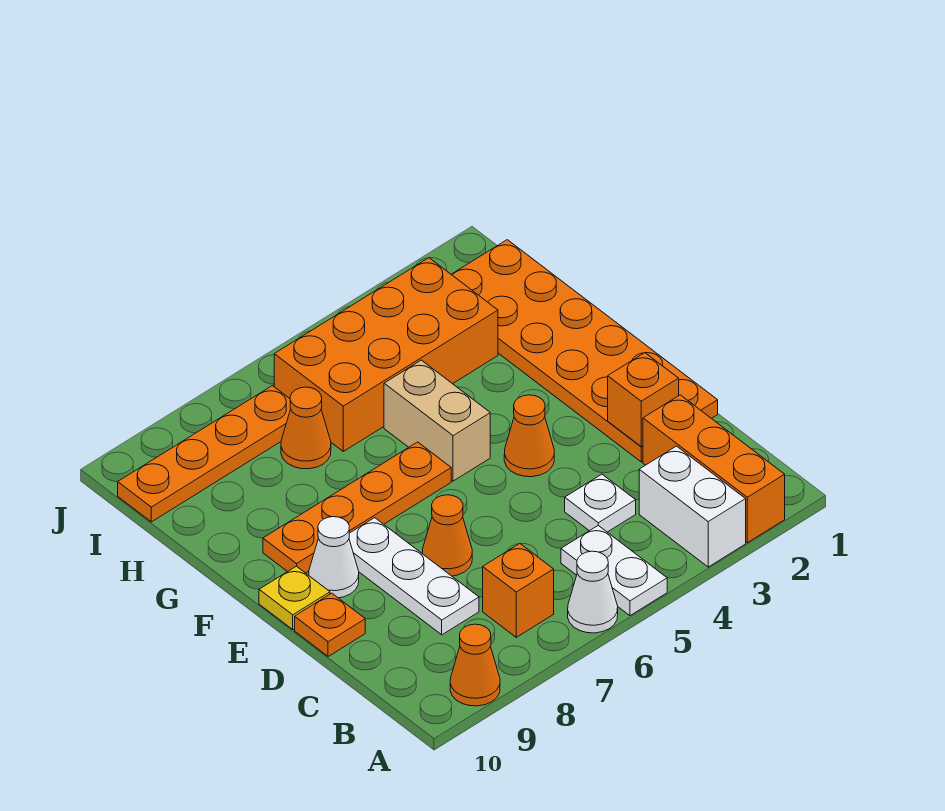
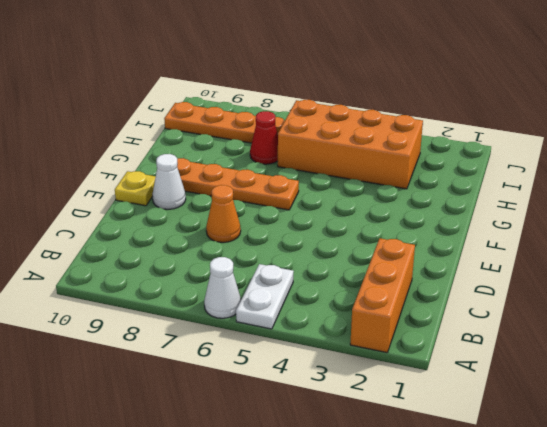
red 1x1 cone [250,111,278,164] -> orange 1x1 cone [281,387,331,469]
none -> white 1x2 brick [639,446,746,567]
none -> orange 1x1 cone [450,624,500,706]
none -> orange 1x1 brick [483,544,554,637]

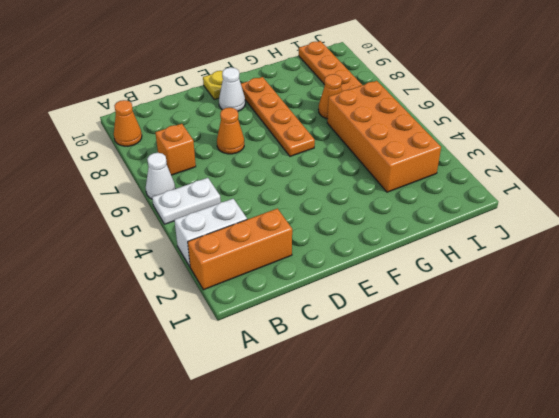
none -> white 1x1 plate [565,474,636,532]
none -> white 1x3 plate [349,518,479,635]
none -> orange 2x6 plate [451,240,718,462]

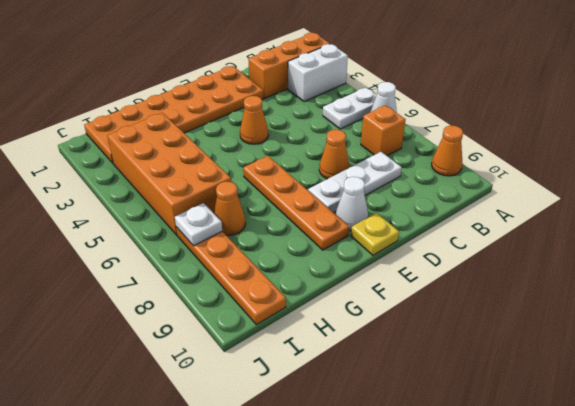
white 1x1 plate [175,203,222,246] -> white 1x1 plate moved to [565,474,636,532]
none -> orange 1x1 plate [295,593,365,657]
none -> tan 1x2 brick [384,360,490,481]
none -> orange 1x1 brick [608,353,679,447]

